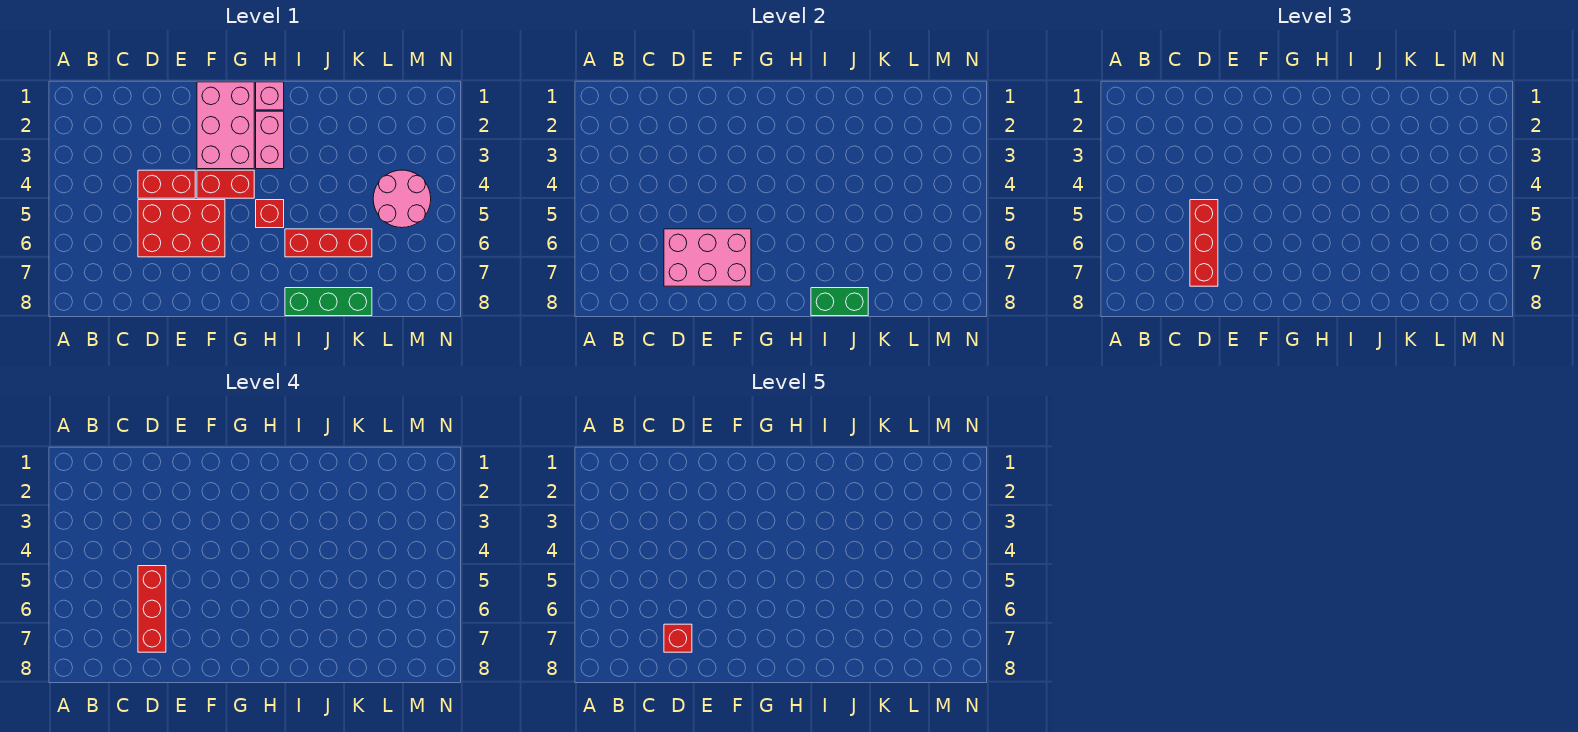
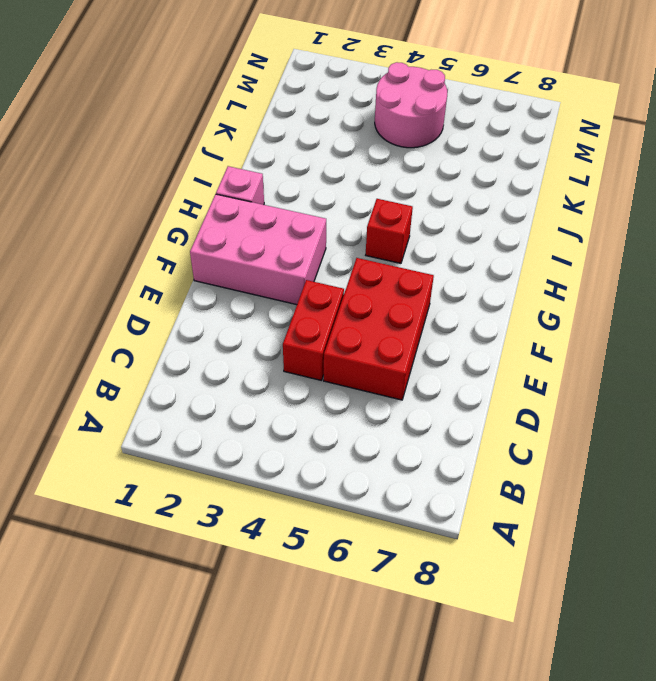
none -> red 1x2 brick [197,170,254,198]
none -> pink 1x2 brick [256,111,284,169]
none -> red 1x3 brick [285,229,372,257]

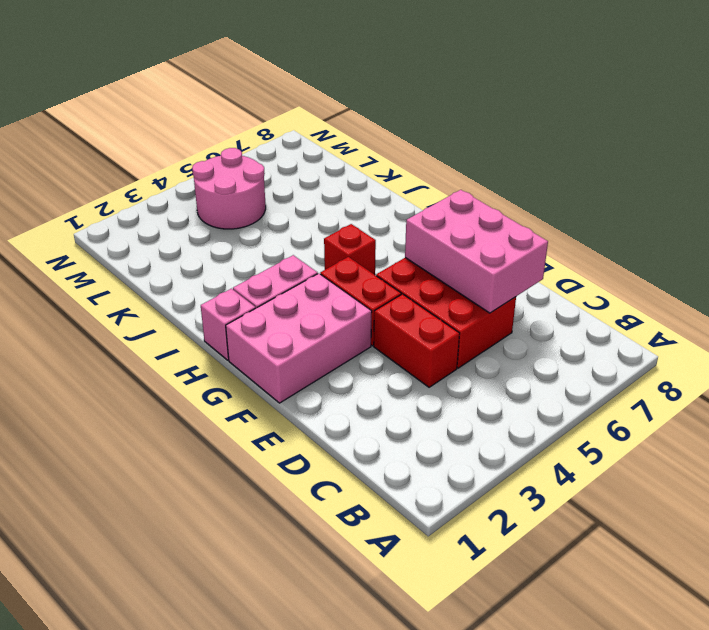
none -> red 1x3 brick [285,229,372,257]
none -> green 1x3 brick [285,288,372,316]
none -> green 1x2 brick [811,288,868,316]

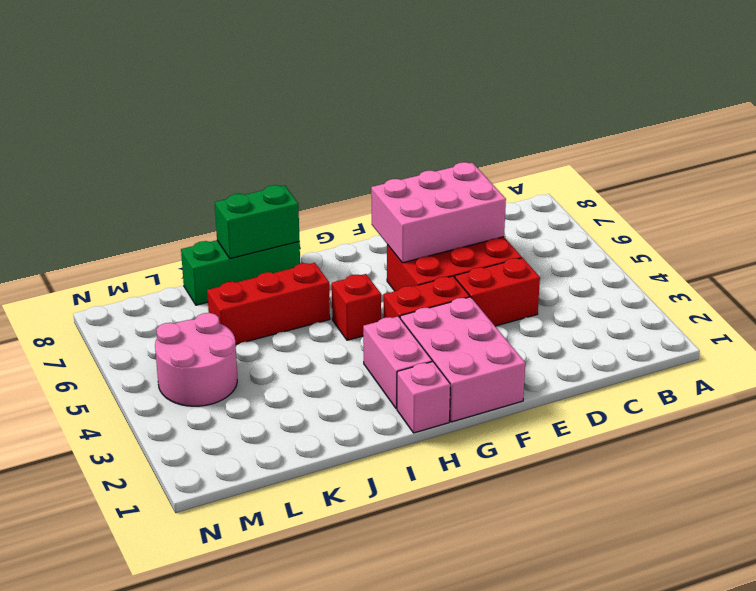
none -> red 1x3 brick [1190,200,1218,286]
none -> red 1x3 brick [138,566,166,652]
none -> red 1x1 brick [664,624,692,652]

